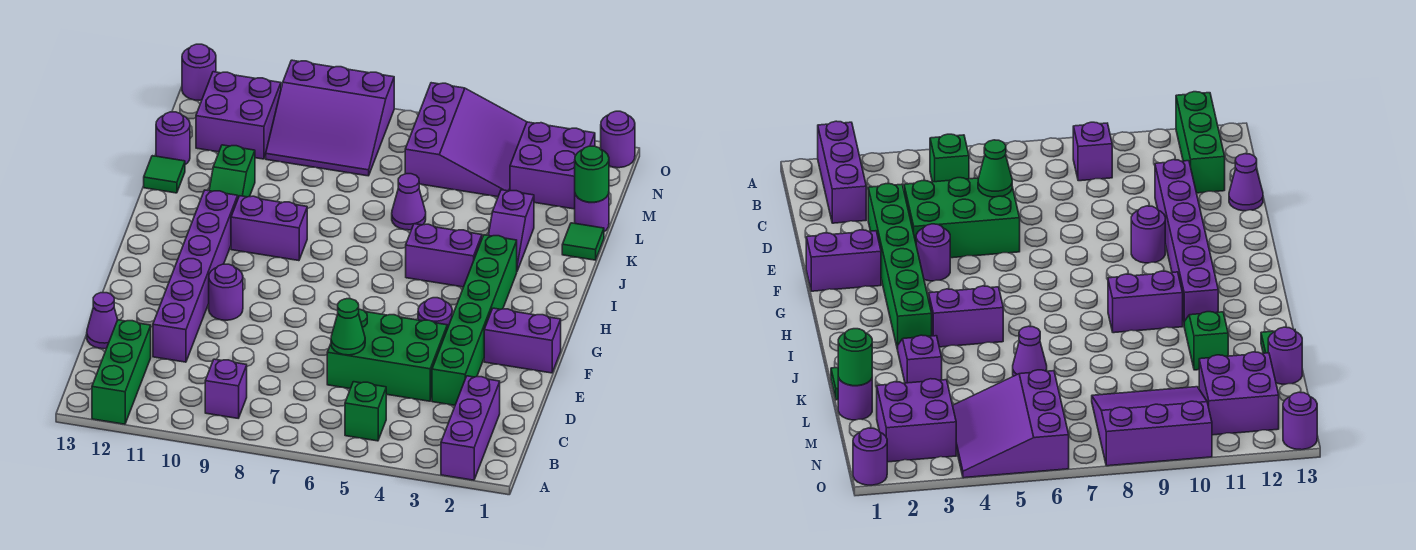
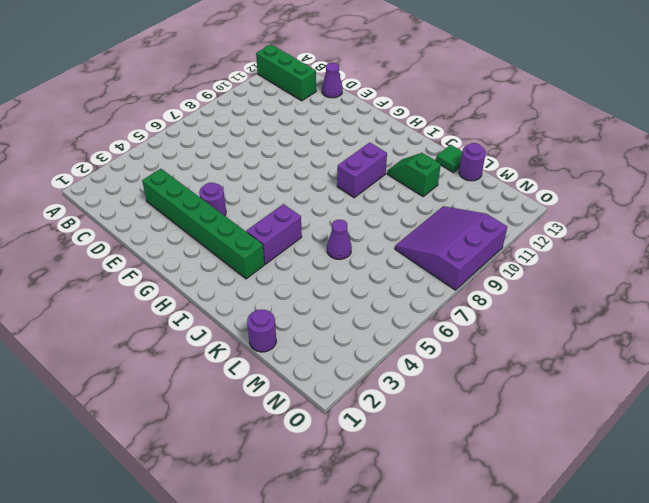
none -> purple 1x3 brick [441,376,500,480]
none -> green 1x1 brick [345,382,386,441]
none -> purple 1x1 brick [205,359,247,418]

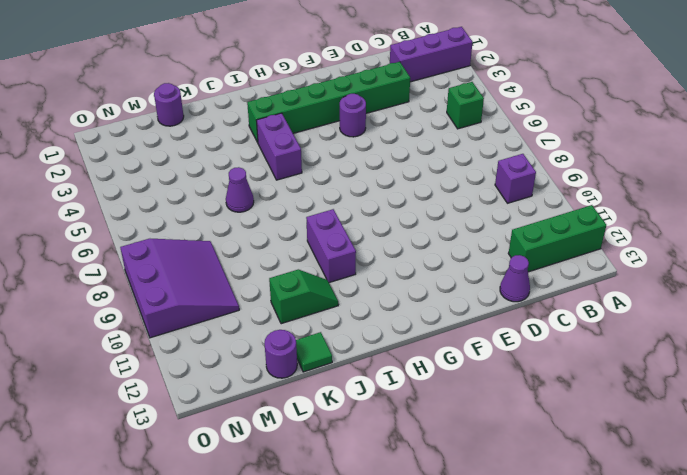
none -> green 2x3 brick [327,309,447,401]
none -> purple 1x6 brick [153,190,238,362]
none -> purple 1x2 brick [484,308,561,373]

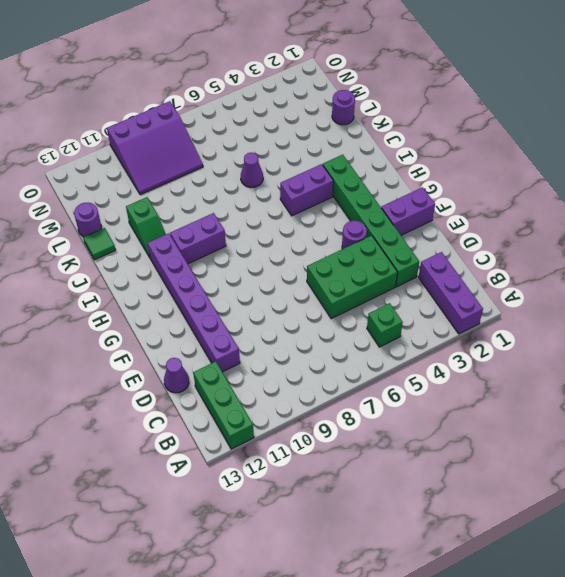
none -> purple 1x1 brick [205,359,247,418]
none -> purple 1x1 round brick [209,264,243,320]
none -> purple 1x2 slope [488,190,534,271]

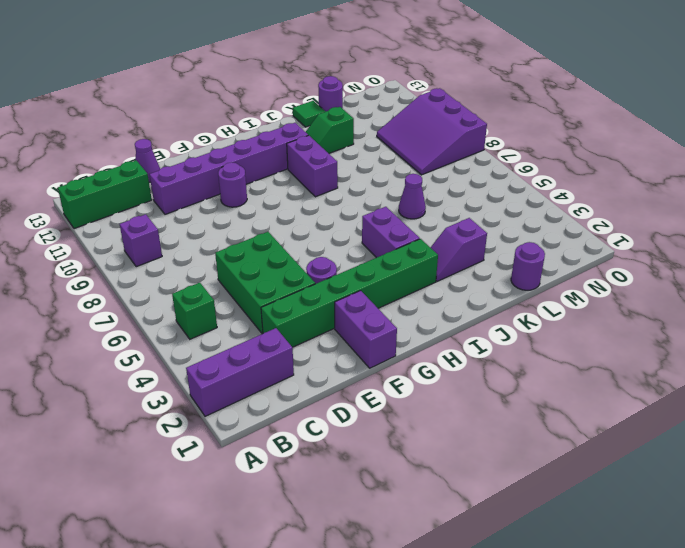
none -> green 1x1 tile [562,223,604,260]
none -> purple 2x2 brick [510,122,595,209]
none -> purple 3x3 slope [405,83,527,197]

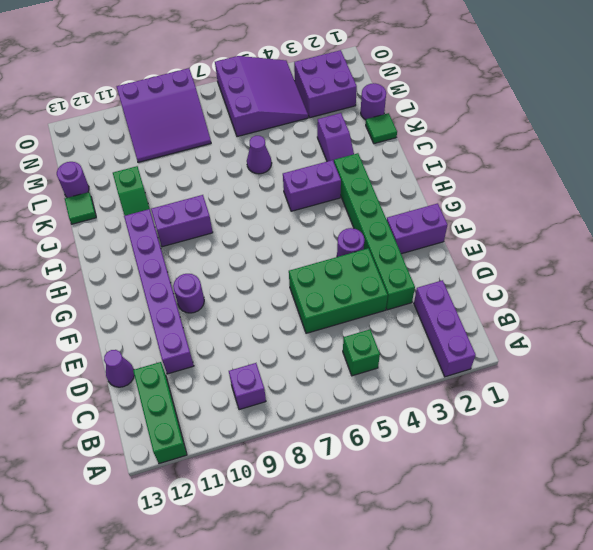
none -> purple 2x2 brick [196,72,281,159]
none -> purple 1x1 round brick [601,111,635,168]
none -> purple 1x1 round brick [182,44,216,100]

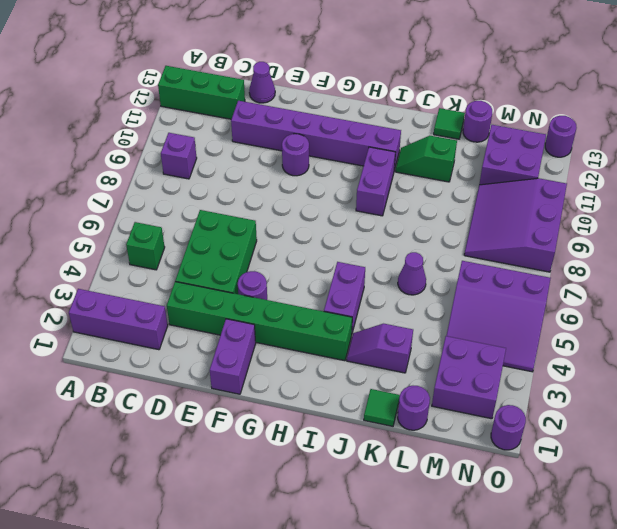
none -> green 1x1 cone [331,299,365,355]
none -> green 1x1 round brick [575,146,609,202]

